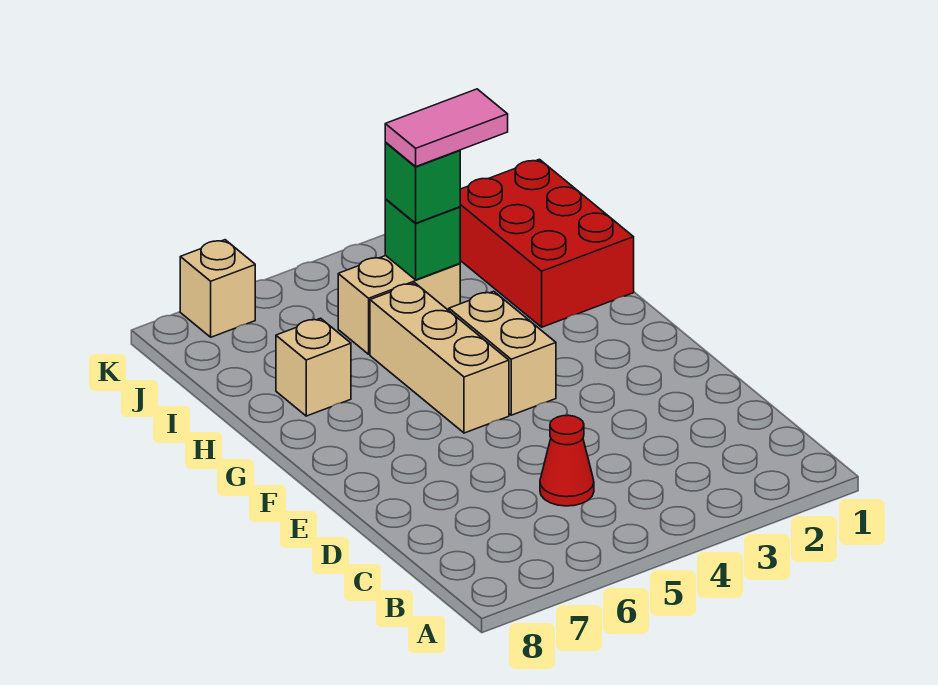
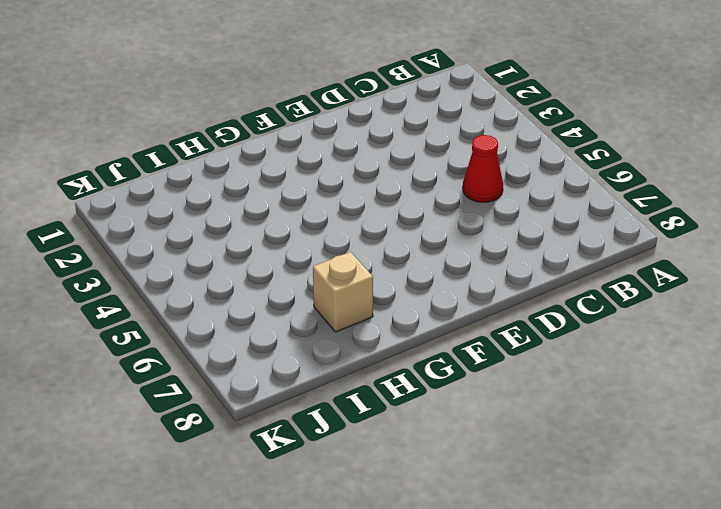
none -> tan 1x2 brick [449,291,556,415]
none -> tan 1x3 brick [370,283,509,433]

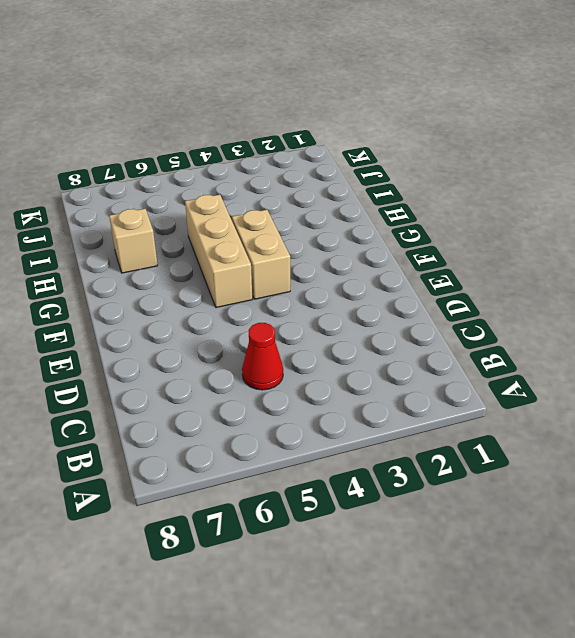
none -> red 2x3 brick [460,159,634,327]
none -> tan 1x2 brick [338,256,460,354]

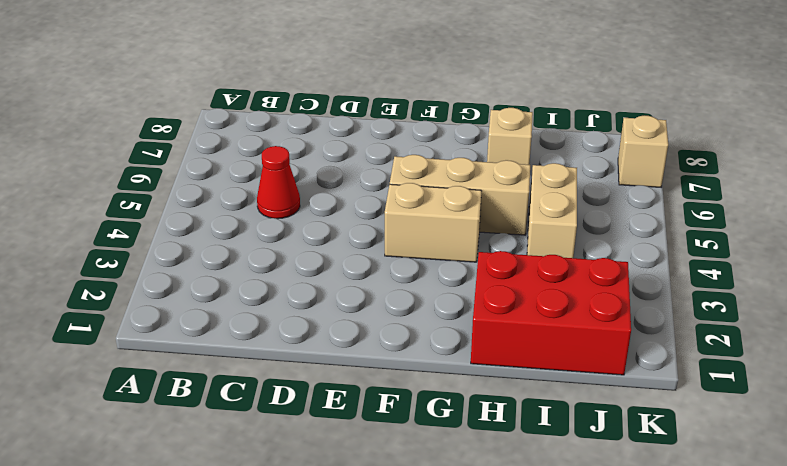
none -> green 1x1 brick [385,199,460,280]
none -> green 1x1 brick [385,143,460,223]

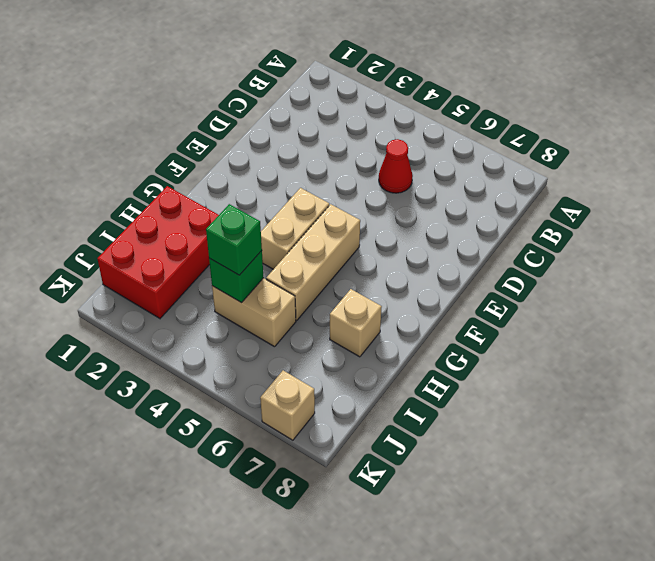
none -> pink 1x2 tile [385,89,508,166]

